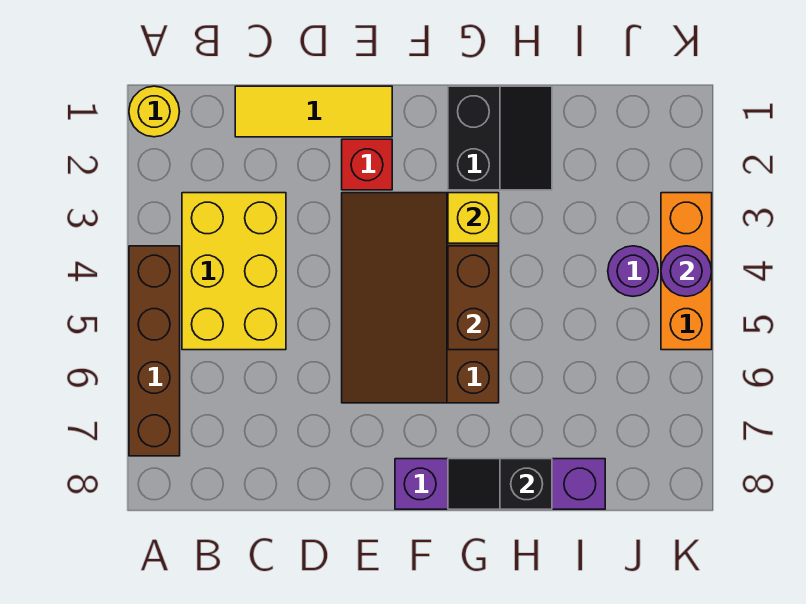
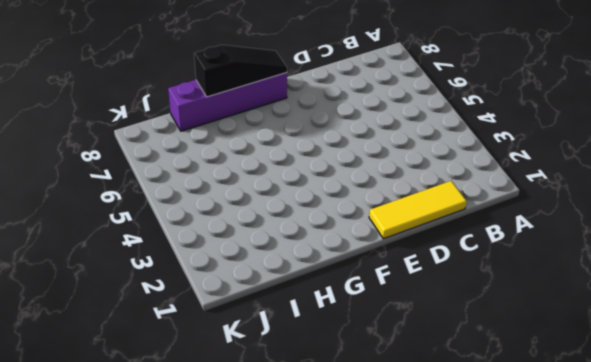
black 1x3 slope [194,45,287,97] -> black 1x2 slope [448,459,552,509]
none -> yellow 1x1 round brick [129,86,180,137]
none -> brown 1x4 brick [129,246,180,456]
none -> yellow 2x3 brick [182,193,286,350]

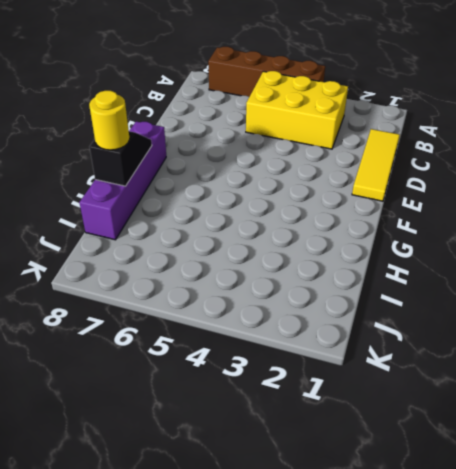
yellow 1x1 round brick [89,91,130,150] -> yellow 1x1 round brick moved to [129,86,180,137]
none -> red 1x1 brick [342,139,392,190]
none -> brown 3x4 slope [342,193,499,403]
none -> black 2x2 slope [448,86,552,190]

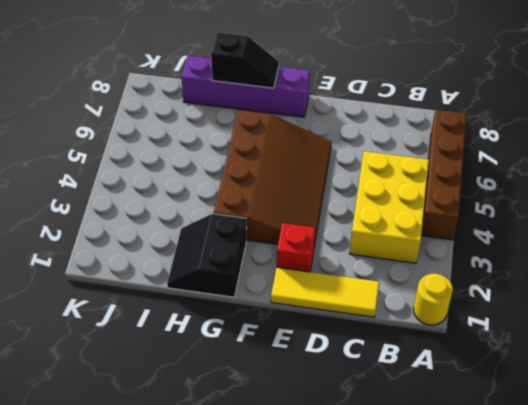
none -> purple 1x1 round brick [608,246,658,296]
none -> orange 1x3 brick [661,193,712,350]
none -> yellow 1x1 brick [448,193,499,243]

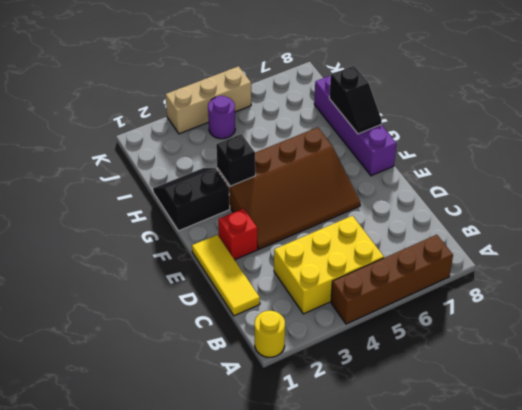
black 1x1 brick [216,134,255,186] -> yellow 1x1 brick [448,193,499,243]
tan 1x3 brick [166,66,251,134] -> orange 1x3 brick [661,193,712,350]
none -> brown 1x2 brick [448,246,499,350]
none -> purple 1x1 round brick [661,246,712,296]

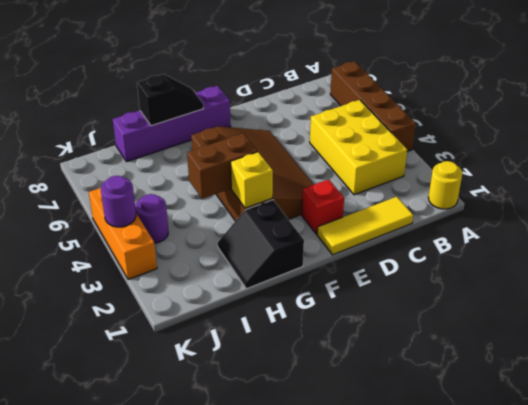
brown 1x2 brick [187,133,257,199] -> brown 1x2 brick turned to [448,246,499,350]

